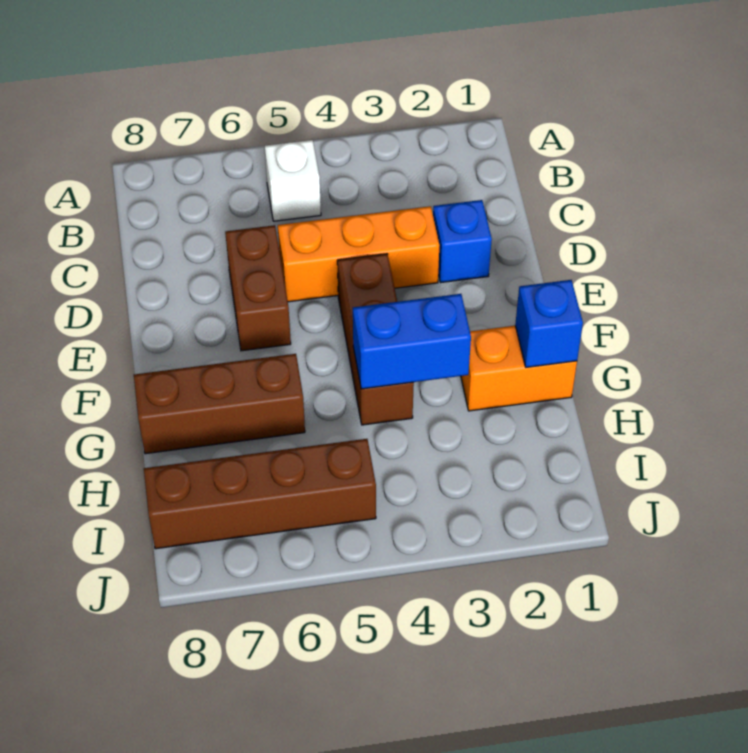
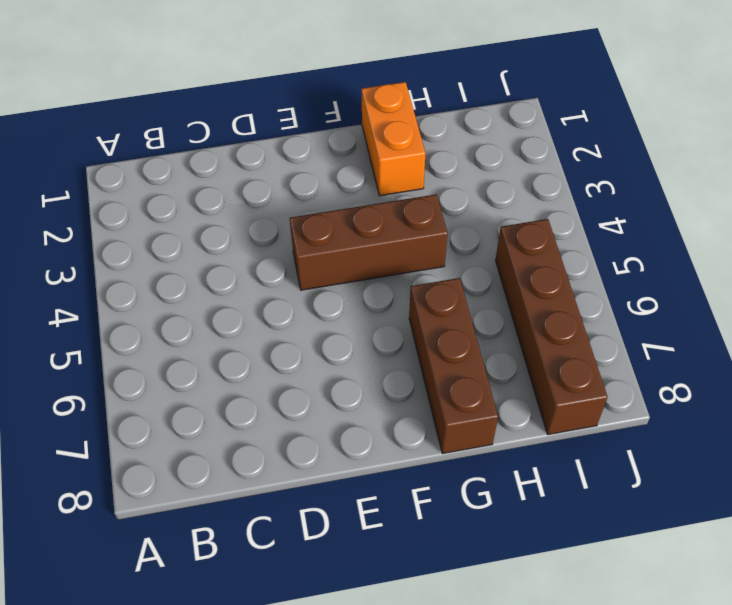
none -> white 1x1 brick [265,140,321,221]
none -> blue 1x1 brick [433,200,492,282]

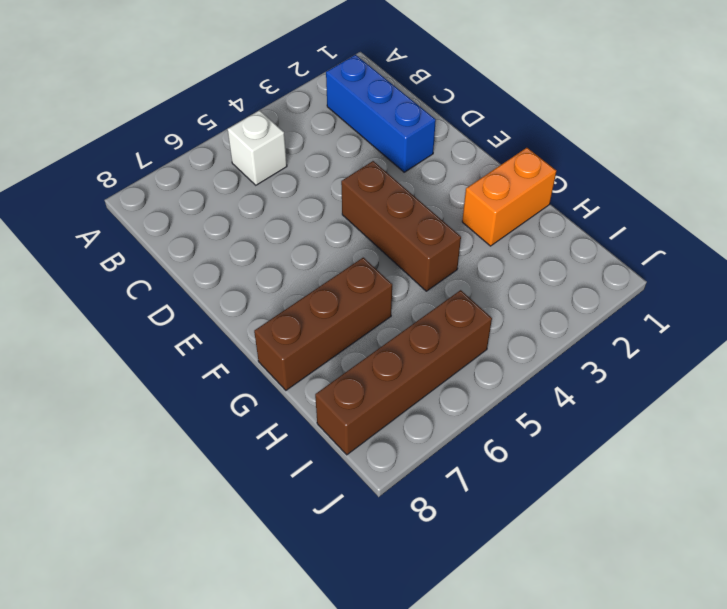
blue 1x3 brick [326,55,436,172] -> blue 1x1 brick [433,200,492,282]
none -> orange 1x3 brick [278,206,440,302]
none -> brown 1x2 brick [225,225,291,351]

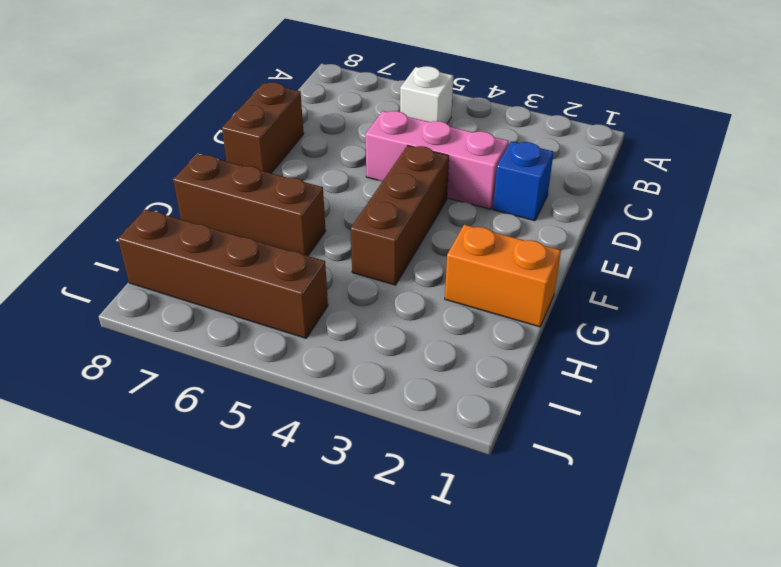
pink 1x3 brick [366,111,509,209] -> orange 1x3 brick [278,206,440,302]
brown 1x2 brick [222,82,304,173] -> brown 1x2 brick moved to [225,225,291,351]
none -> blue 1x1 brick [515,280,583,367]
none -> blue 1x2 brick [353,294,471,389]

